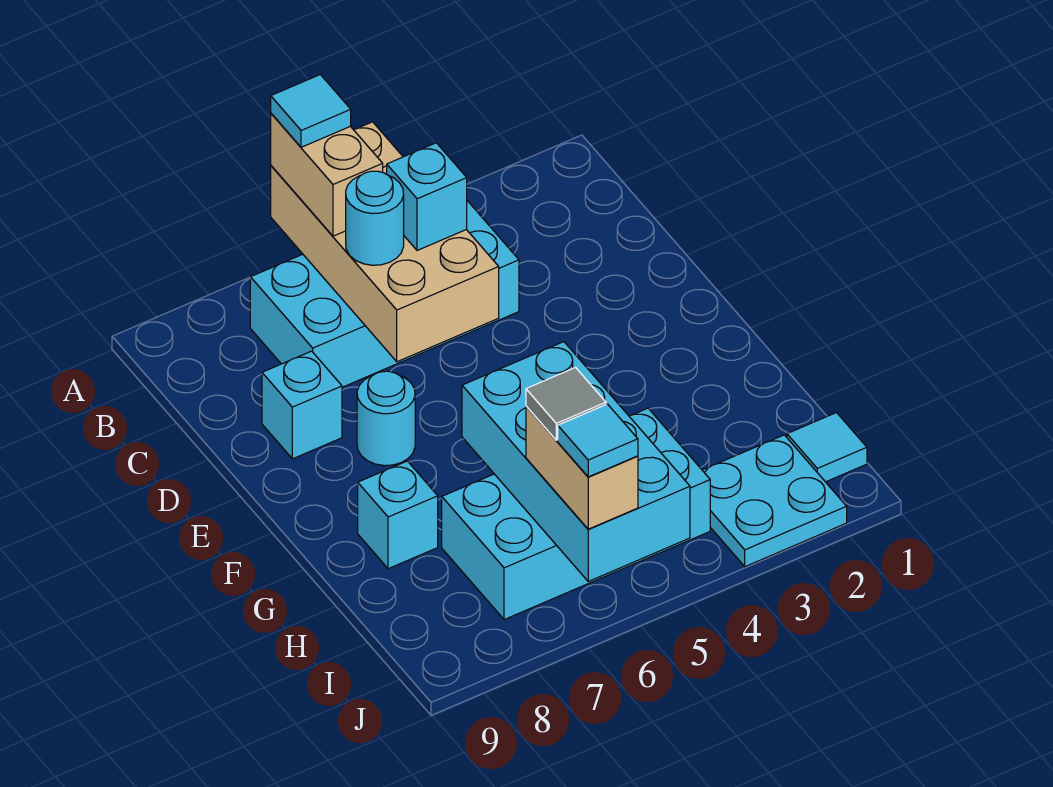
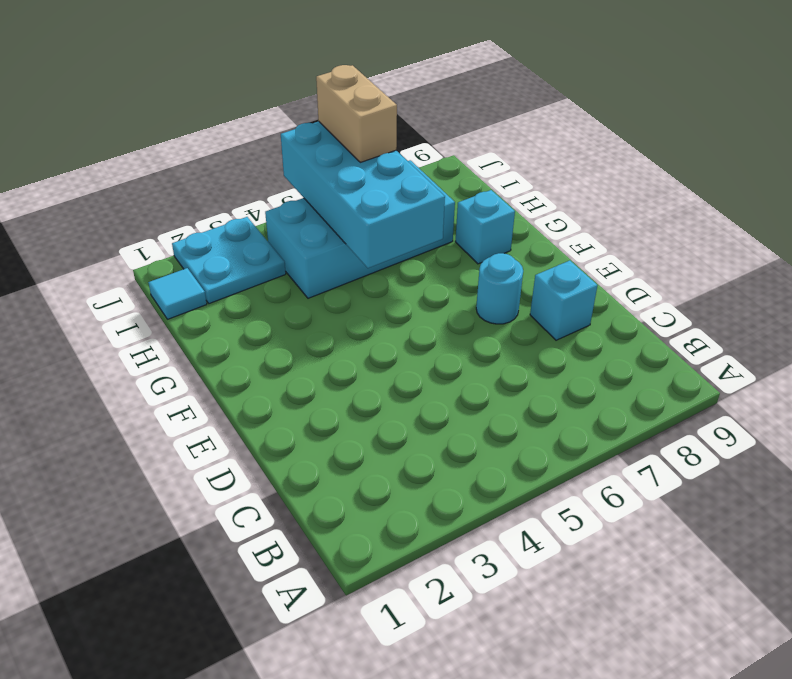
none -> cyan 2x4 brick [250,201,519,387]
none -> tan 2x4 brick [271,122,499,362]
none -> tan 1x2 brick [271,114,383,236]

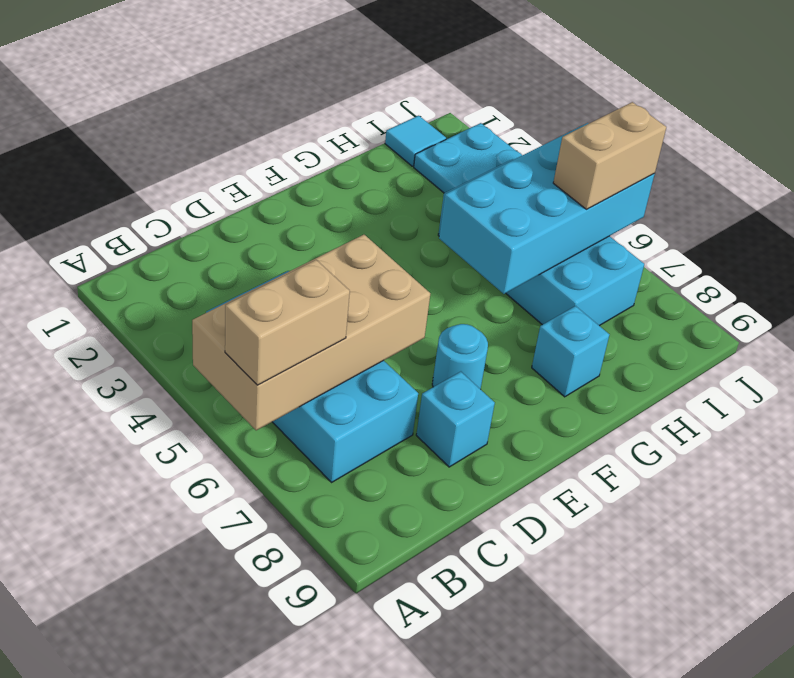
none -> cyan 1x1 brick [387,143,467,250]
none -> cyan 1x1 round brick [346,171,404,265]
none -> cyan 1x1 tile [271,75,351,147]

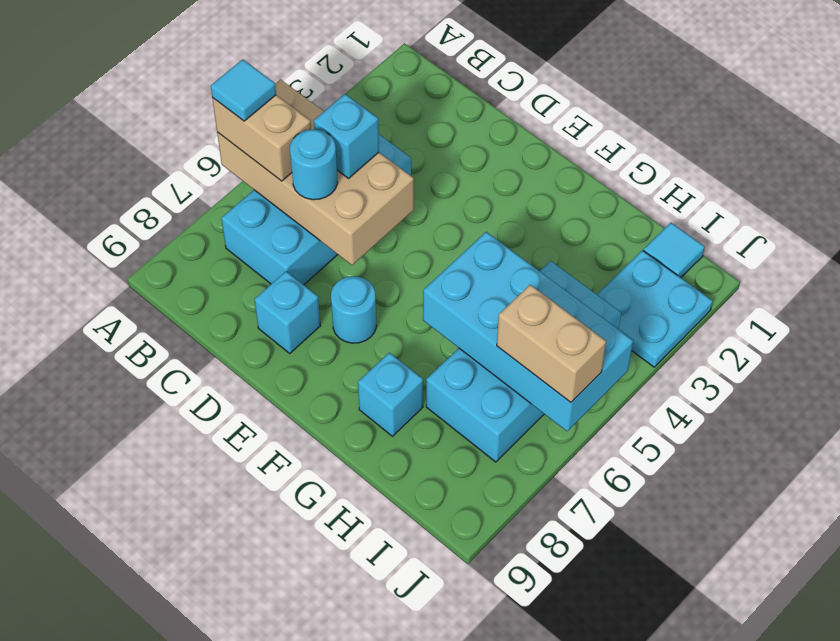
none -> grey 1x1 tile [526,368,606,440]
none -> cyan 1x1 tile [558,404,638,477]

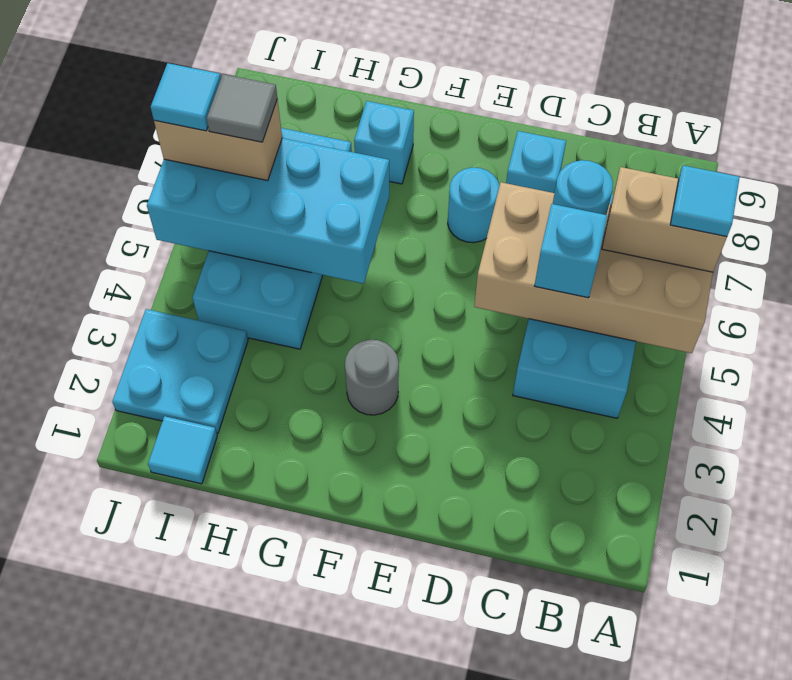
grey 1x1 round brick [345,340,399,415] -> none

